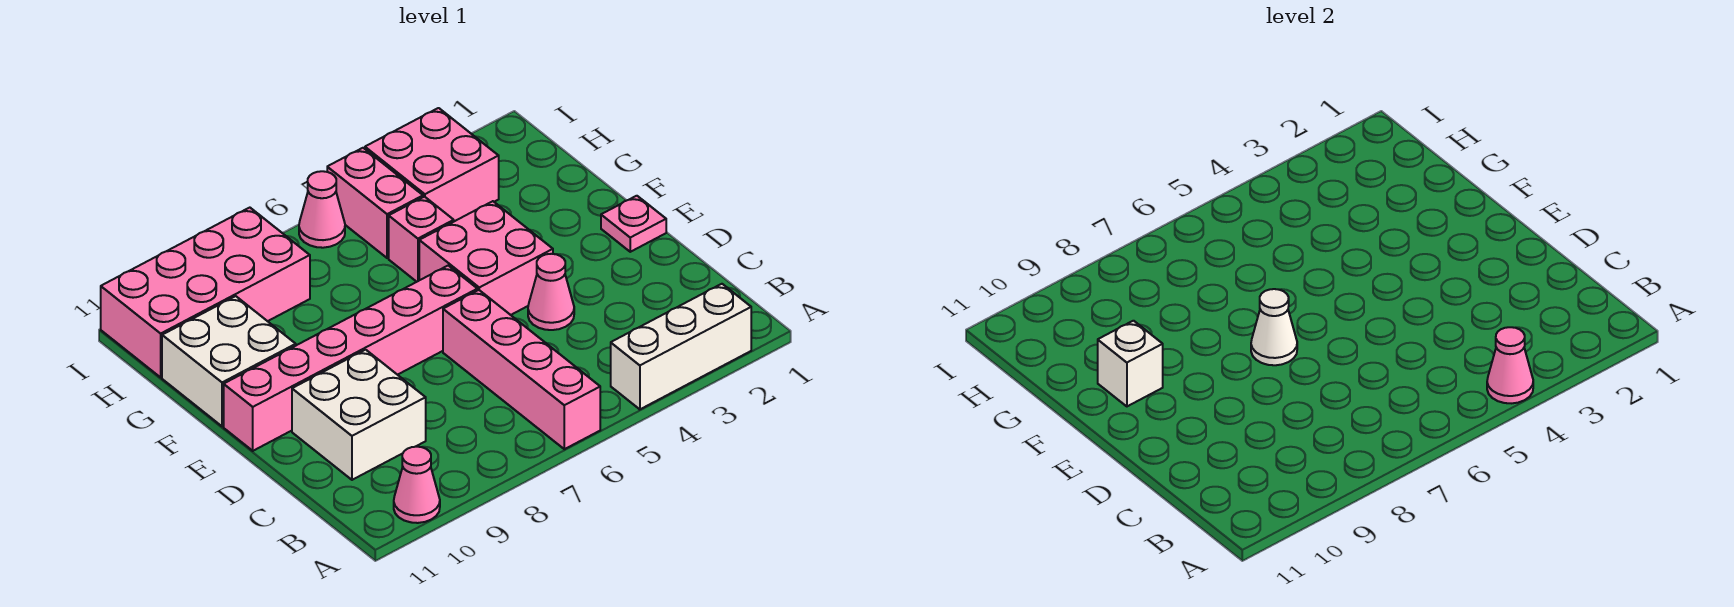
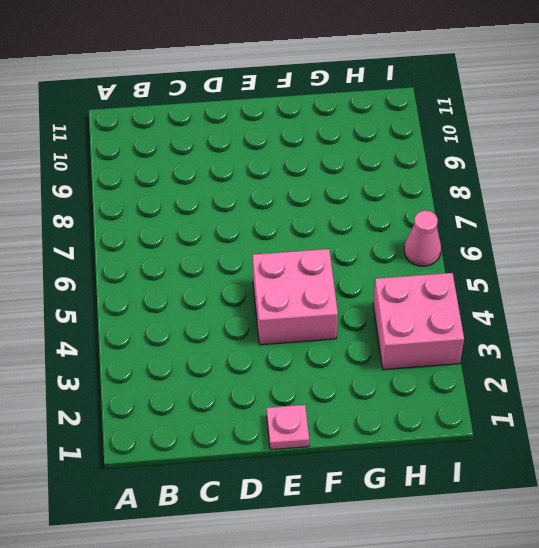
none -> white 1x3 brick [611,284,751,409]
none -> pink 1x4 brick [443,290,600,449]
none -> pink 1x1 cone [394,447,440,523]

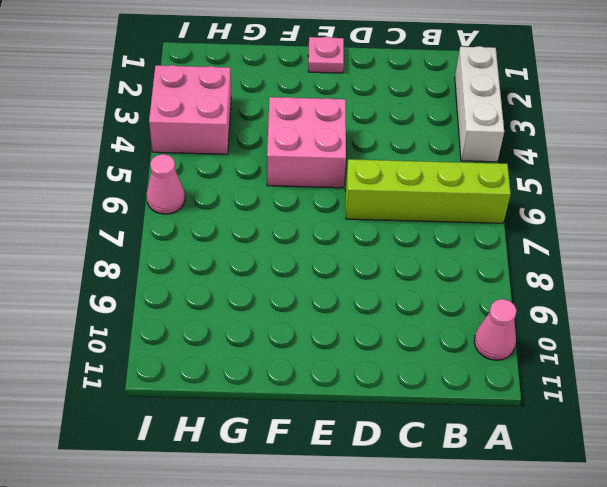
lime 1x4 brick [345,159,511,223] -> pink 1x4 brick [443,290,600,449]
none -> white 2x2 brick [292,350,426,480]
none -> pink 1x1 cone [528,254,574,330]
none -> pink 1x6 brick [224,266,477,451]

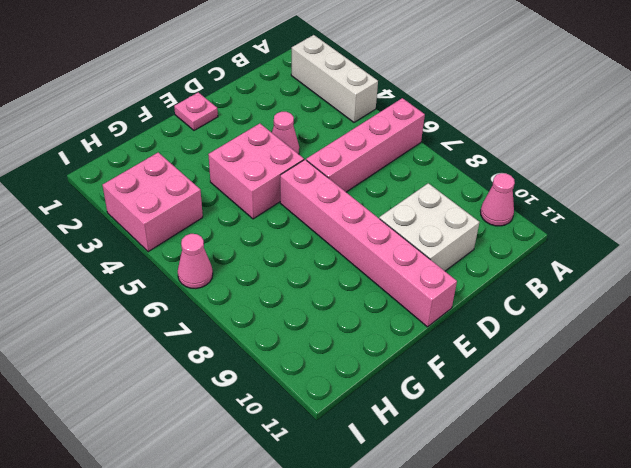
none -> white 2x2 brick [162,296,296,426]
none -> pink 1x1 brick [389,197,454,282]
none -> pink 1x2 brick [327,148,423,258]

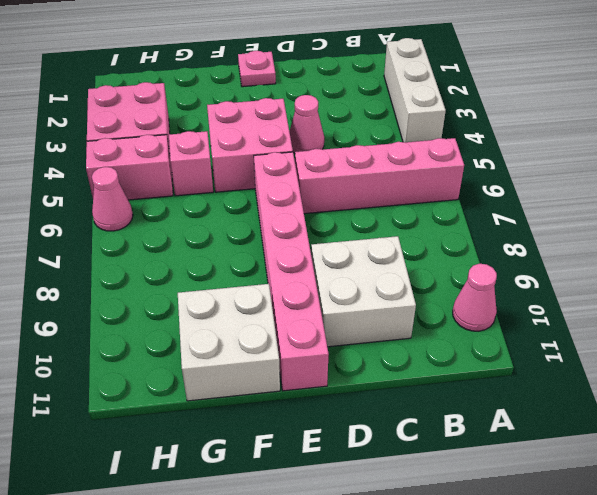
none -> pink 2x4 brick [101,208,310,377]
none -> pink 1x1 cone [1487,327,1533,403]
none -> white 1x1 cone [1251,289,1297,365]

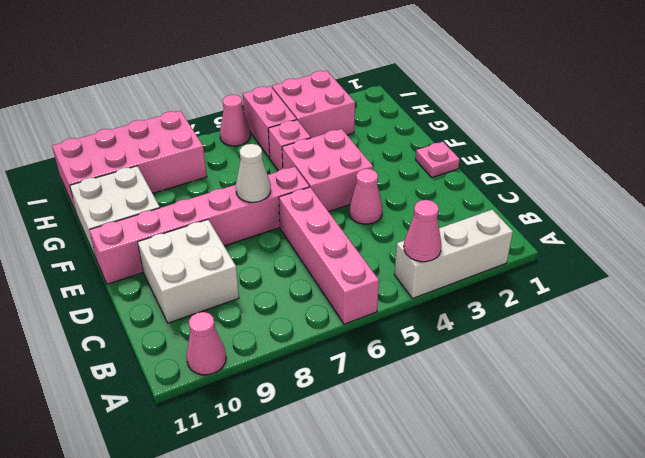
none -> white 1x1 brick [1098,321,1163,406]

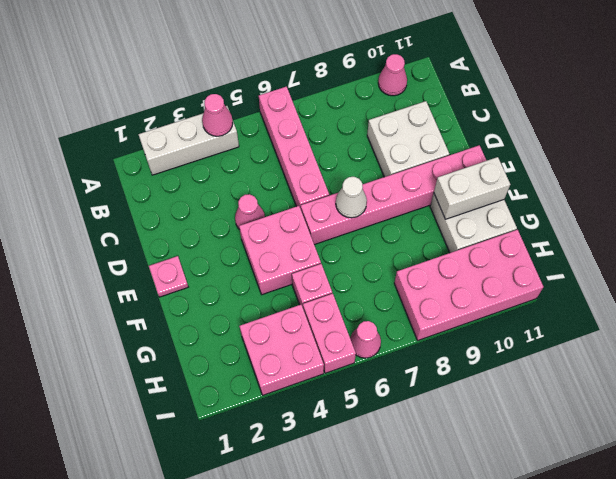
white 1x2 brick [434,157,510,219] -> white 1x1 brick [1098,321,1163,406]

